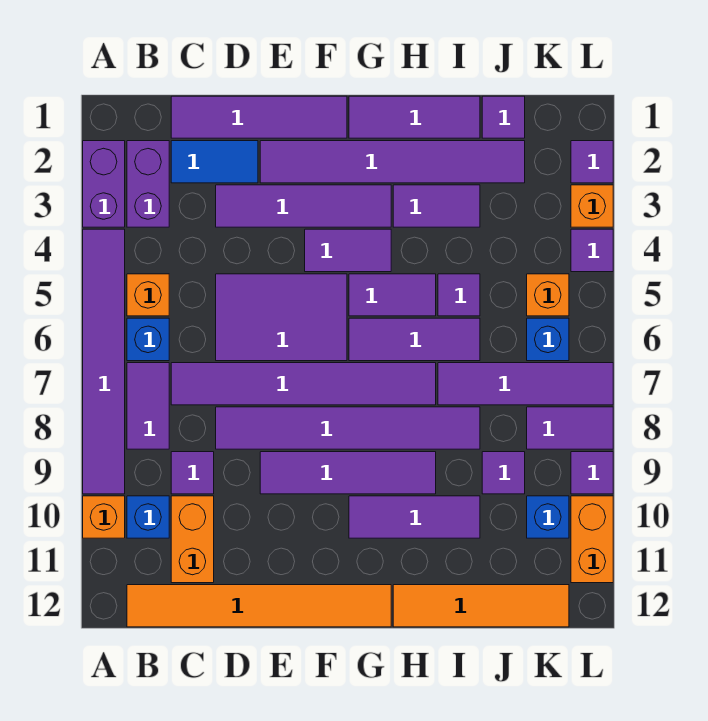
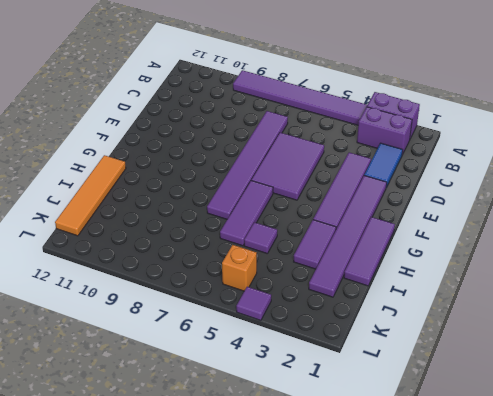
none -> orange 1x1 brick [83,496,125,538]
none -> orange 1x1 brick [127,274,169,316]
none -> blue 1x1 brick [127,318,169,361]
none -> purple 1x2 tile [127,363,169,449]

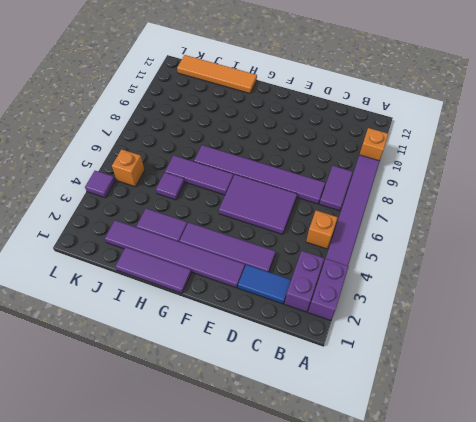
none -> blue 1x1 brick [127,318,169,361]
none -> blue 1x1 brick [127,496,169,538]
none -> orange 1x6 tile [127,585,391,627]
none -> purple 1x4 tile [171,96,347,138]

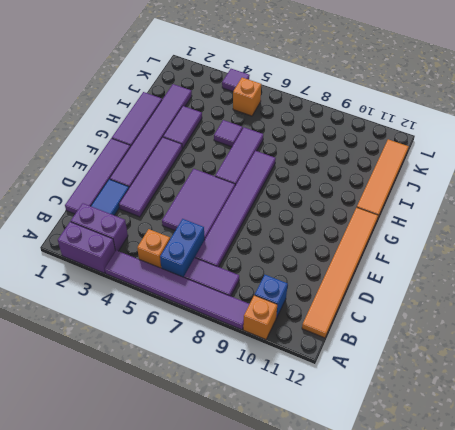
blue 1x2 brick [160,219,204,277] -> blue 1x1 brick [127,318,169,361]
none -> purple 1x1 tile [171,452,214,494]
none -> orange 1x2 brick [171,496,214,583]
none -> purple 1x6 tile [216,407,480,449]
none -> purple 1x4 tile [260,452,436,494]

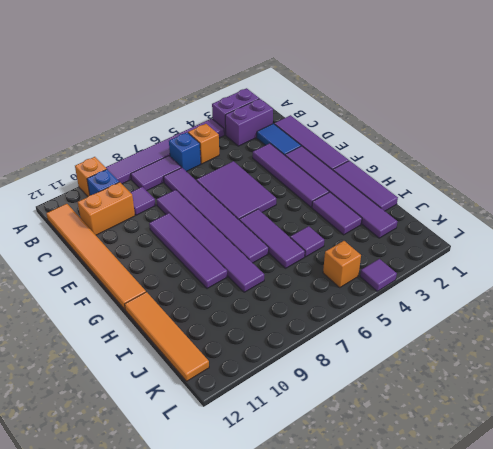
none -> purple 1x2 tile [305,229,391,272]
none -> purple 1x2 tile [349,274,436,316]
none -> purple 1x3 tile [349,496,480,538]
none -> purple 1x4 tile [438,363,613,405]

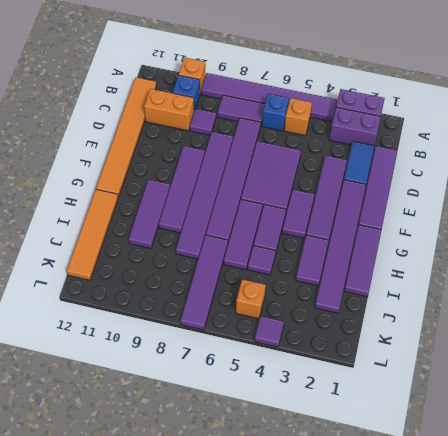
none -> purple 1x1 tile [482,96,525,138]
none -> purple 1x1 tile [482,452,525,494]
none -> blue 1x1 brick [527,318,569,361]
none -> purple 1x2 tile [527,407,613,449]

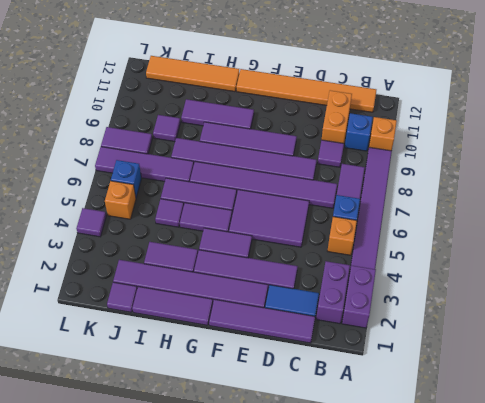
none -> blue 1x1 brick [527,496,569,538]
none -> purple 1x1 tile [571,141,613,183]
none -> orange 1x1 brick [571,185,613,227]
none -> purple 1x1 tile [571,452,613,494]

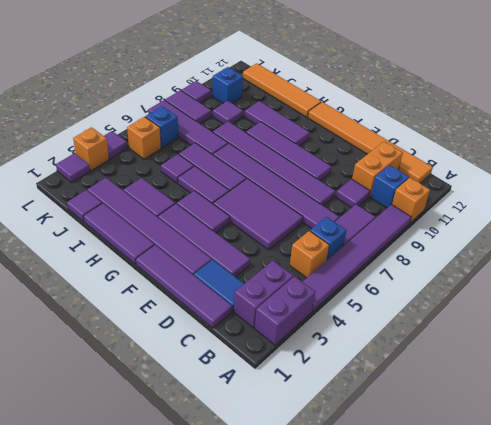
none -> orange 1x2 brick [571,496,613,583]

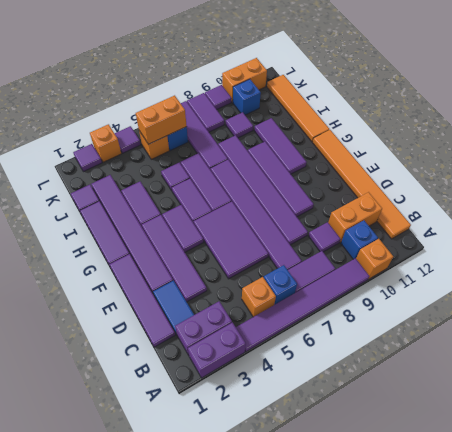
orange 1x2 brick [136,95,187,144] -> none

